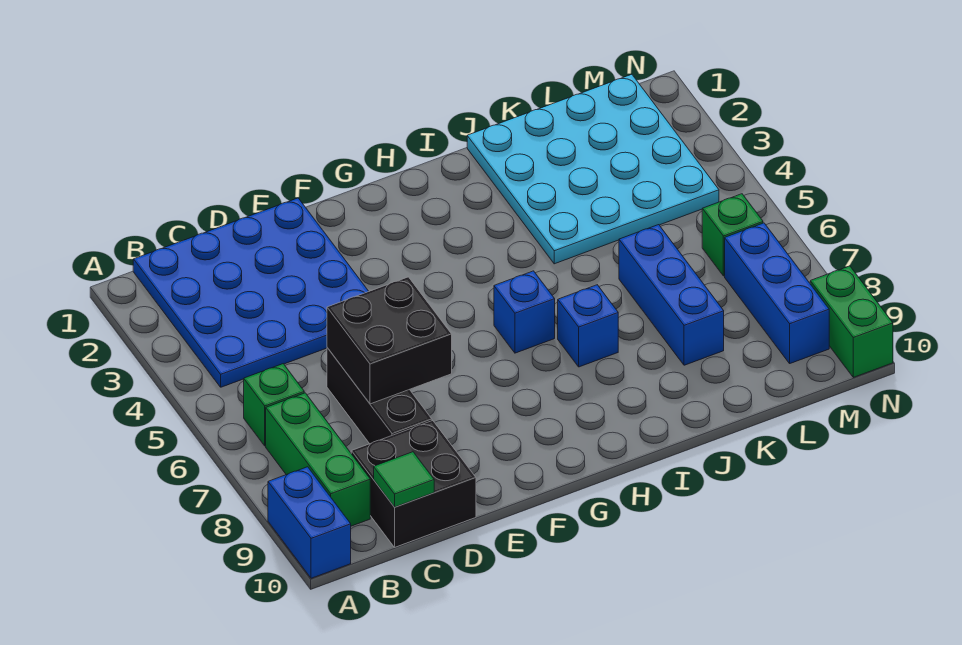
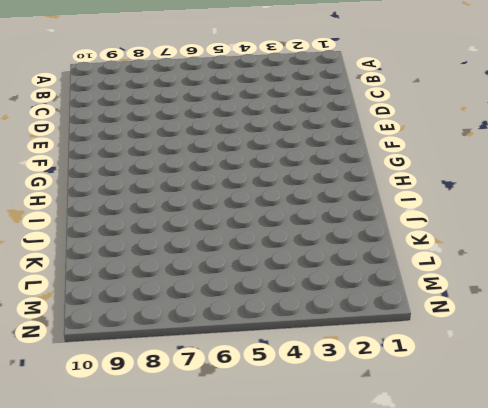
none -> blue 1x2 brick [268,467,351,578]
none -> blue 4x4 plate [133,198,369,387]
none -> green 1x1 brick [244,364,304,446]

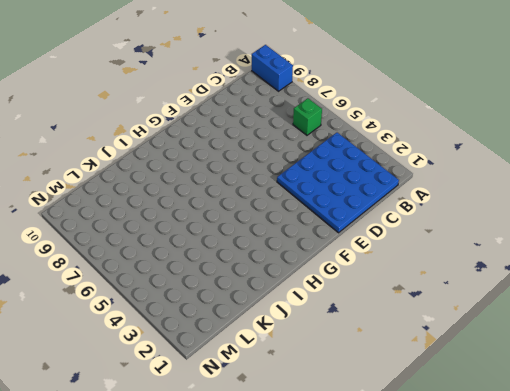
none -> green 1x3 brick [266,393,370,526]
none -> black 2x2 brick [351,421,476,547]
none -> black 1x3 brick [327,348,432,444]

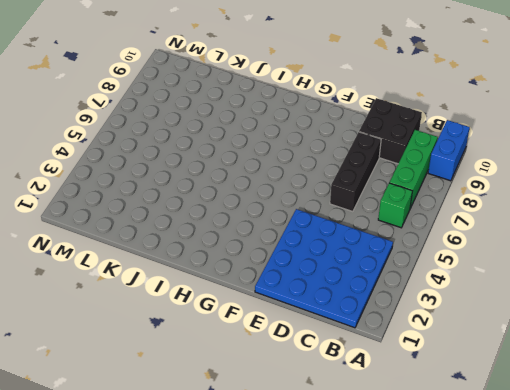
none -> blue 1x1 brick [494,271,555,353]
none -> blue 1x1 brick [558,285,618,367]
none -> cyan 4x4 plate [467,74,719,264]

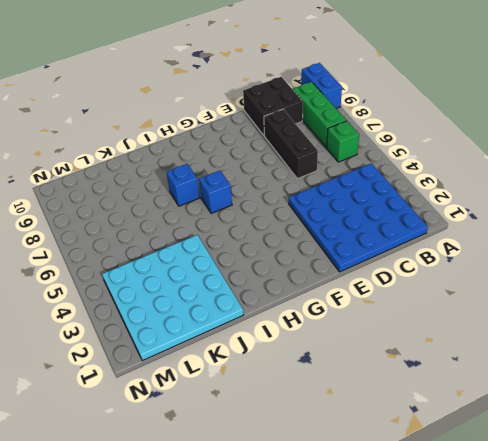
none -> blue 1x3 brick [619,225,724,365]
none -> green 1x1 brick [702,194,763,276]
none -> blue 1x3 brick [725,223,829,363]

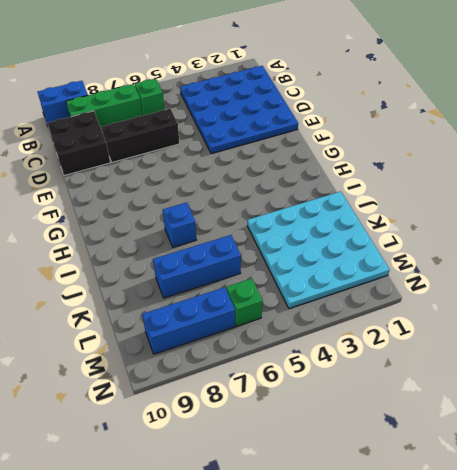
none -> blue 1x1 brick [494,271,555,353]
none -> green 1x2 brick [810,266,893,377]
none -> green 1x1 tile [374,452,434,507]

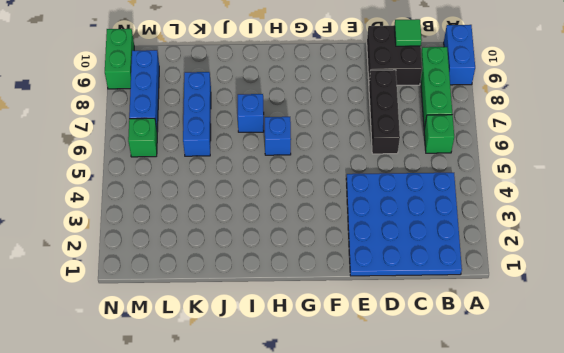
none -> cyan 4x4 plate [467,74,719,264]
none -> black 2x2 brick [327,277,452,404]

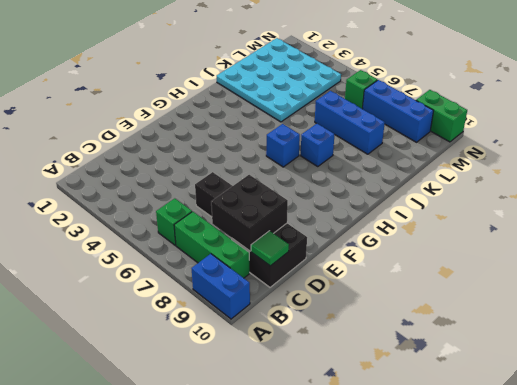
black 2x2 brick [211,175,288,251] -> black 2x2 brick moved to [327,277,452,404]
none -> blue 4x4 plate [133,198,369,387]

